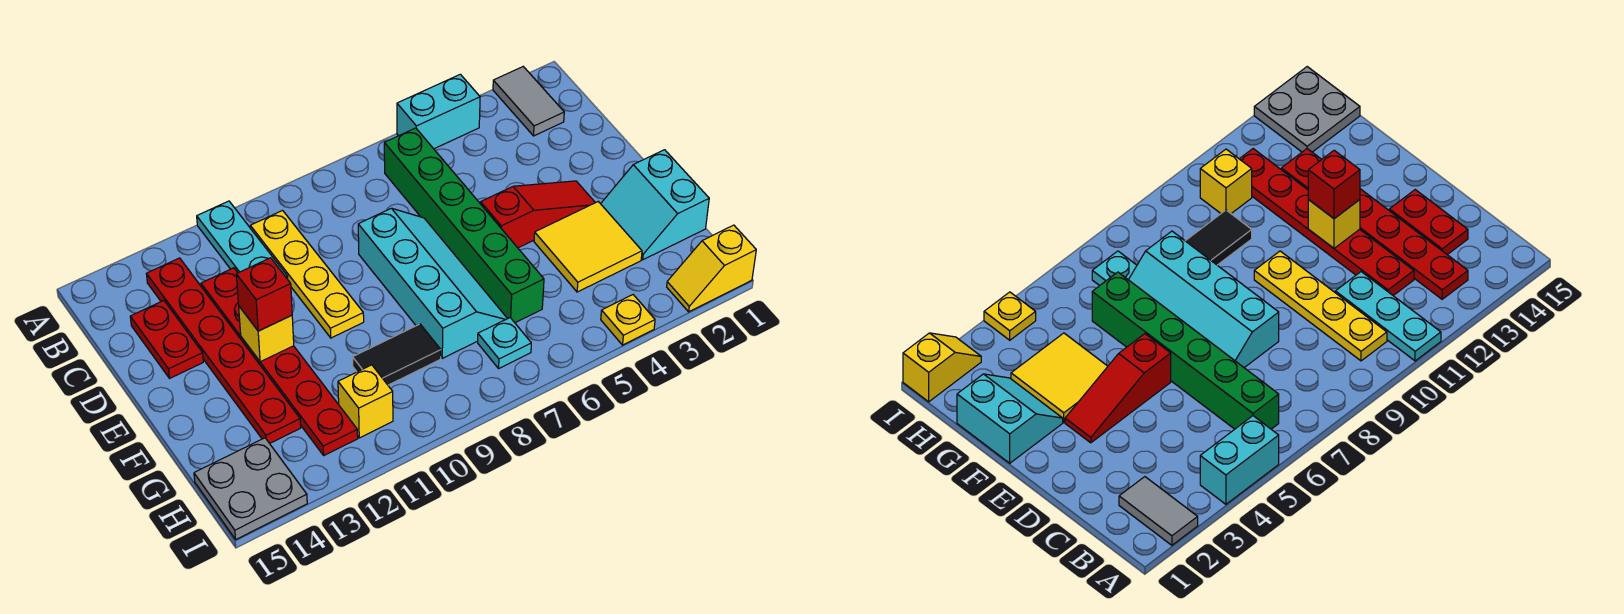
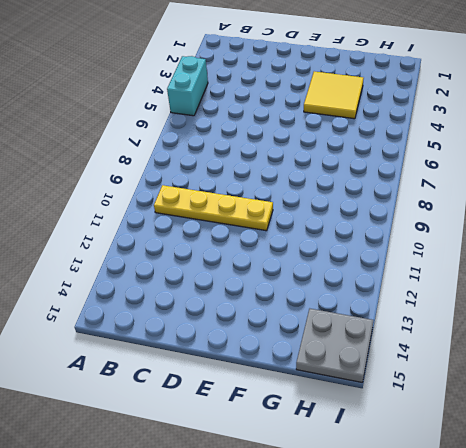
none -> grey 1x2 tile [493,67,564,136]
none -> cyan 1x3 plate [197,201,288,279]
none -> green 1x6 brick [384,128,544,323]

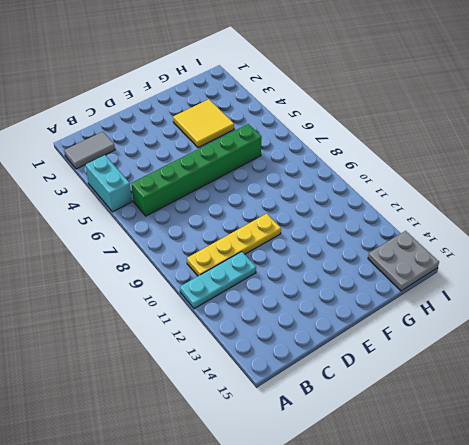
none -> red 1x6 plate [147,258,301,443]
none -> red 1x6 plate [201,268,358,455]
none -> red 1x2 plate [130,301,203,378]

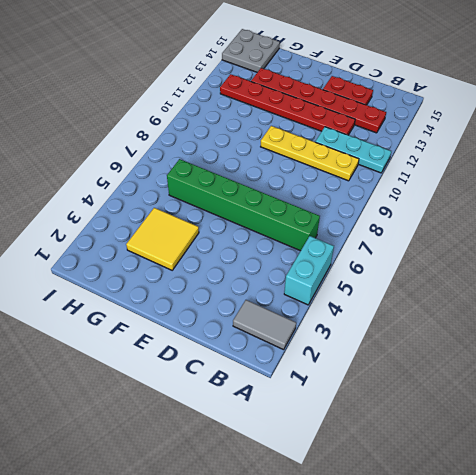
none -> cyan 2x4 slope [358,208,507,358]
none -> red 1x3 slope [481,181,595,248]
none -> cyan 2x2 slope [601,150,709,260]

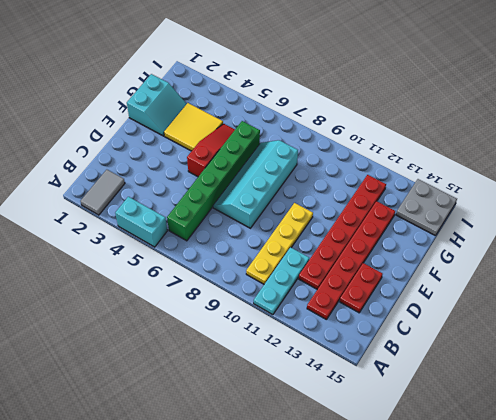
red 1x3 slope [187,124,235,177] -> red 1x3 slope turned to [481,181,595,248]
none -> black 1x2 tile [353,324,441,385]
none -> cyan 1x1 plate [478,318,531,368]
none -> yellow 1x1 brick [338,365,393,438]

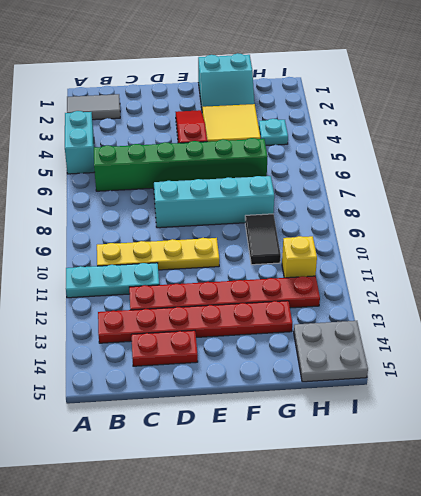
cyan 1x1 plate [259,119,288,145] -> cyan 1x1 plate moved to [478,318,531,368]
none -> yellow 1x2 slope [667,225,756,312]
none -> yellow 1x1 plate [601,295,655,345]
none -> yellow 1x1 brick [239,306,294,362]

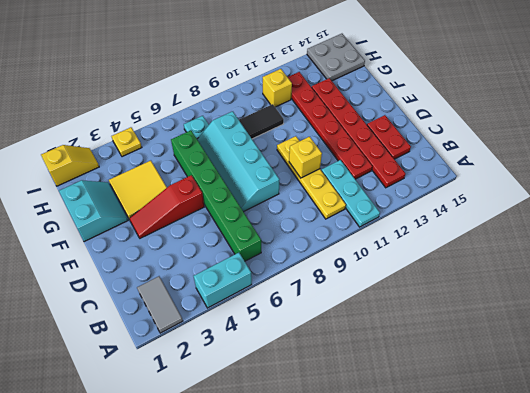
yellow 1x1 brick [289,137,322,178] -> yellow 1x1 brick moved to [239,306,294,362]
none -> red 1x1 brick [236,258,292,331]

